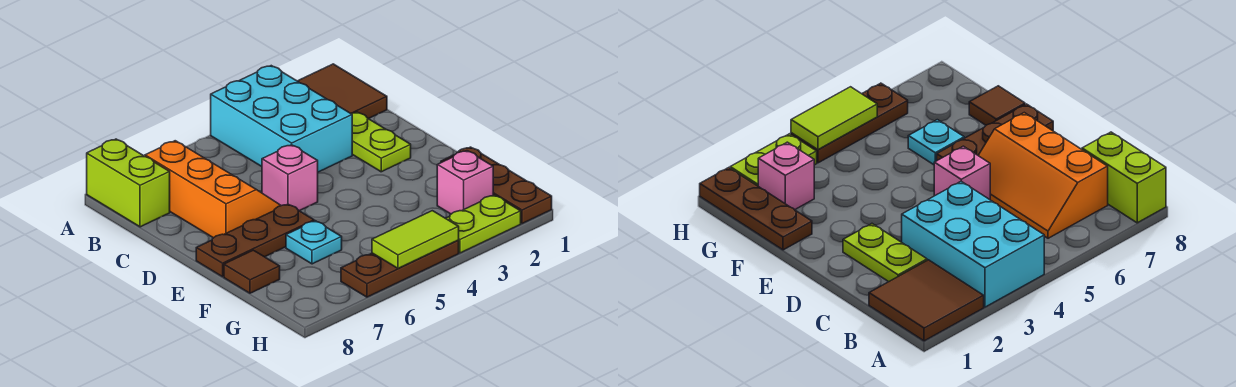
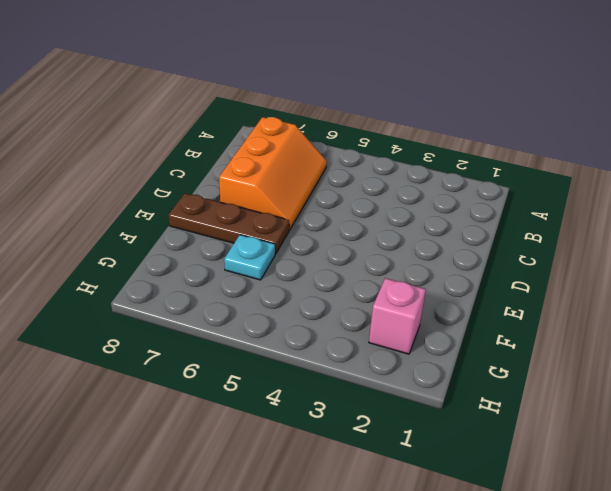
none -> brown 2x2 tile [298,64,387,119]
none -> cyan 2x3 brick [211,66,352,172]
none -> lime 1x2 brick [87,139,170,227]

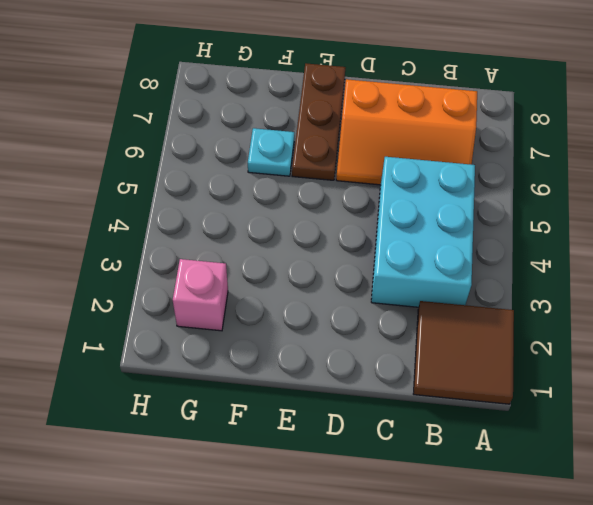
cyan 2x3 brick [371,157,475,307] -> cyan 2x3 brick turned to [211,66,352,172]
none -> lime 1x2 brick [87,139,170,227]
none -> lime 1x2 plate [351,112,411,172]
none -> pink 1x1 brick [262,145,318,211]

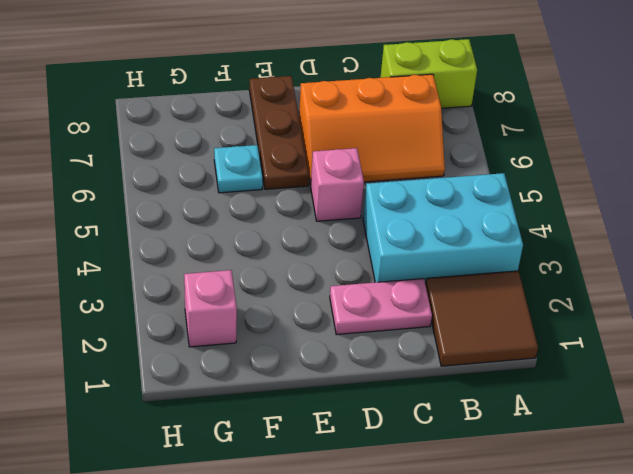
pink 1x2 plate [330,279,432,335] -> lime 1x2 plate [351,112,411,172]
none -> brown 1x3 plate [441,147,552,224]
none -> brown 1x1 tile [224,250,280,293]
none -> lime 1x2 plate [446,195,521,253]

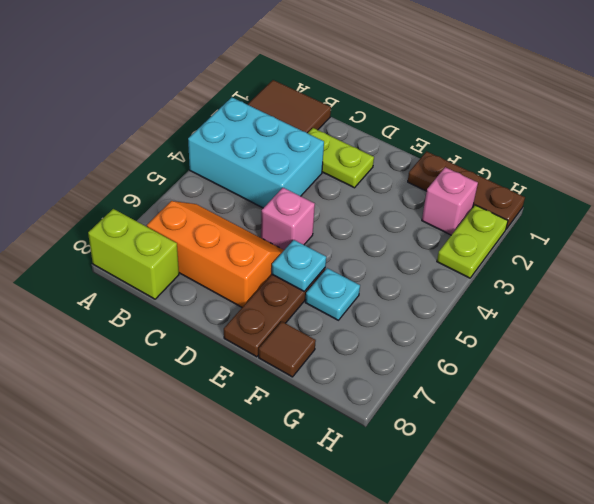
cyan 1x1 plate [272,240,326,291] -> none
none -> brown 1x3 plate [341,240,459,297]
none -> lime 1x2 tile [372,211,459,269]

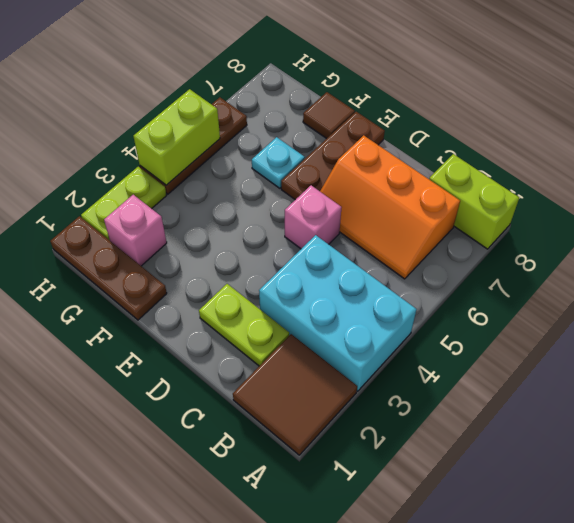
lime 1x2 brick [133,89,220,185] -> lime 1x2 tile [372,211,459,269]

